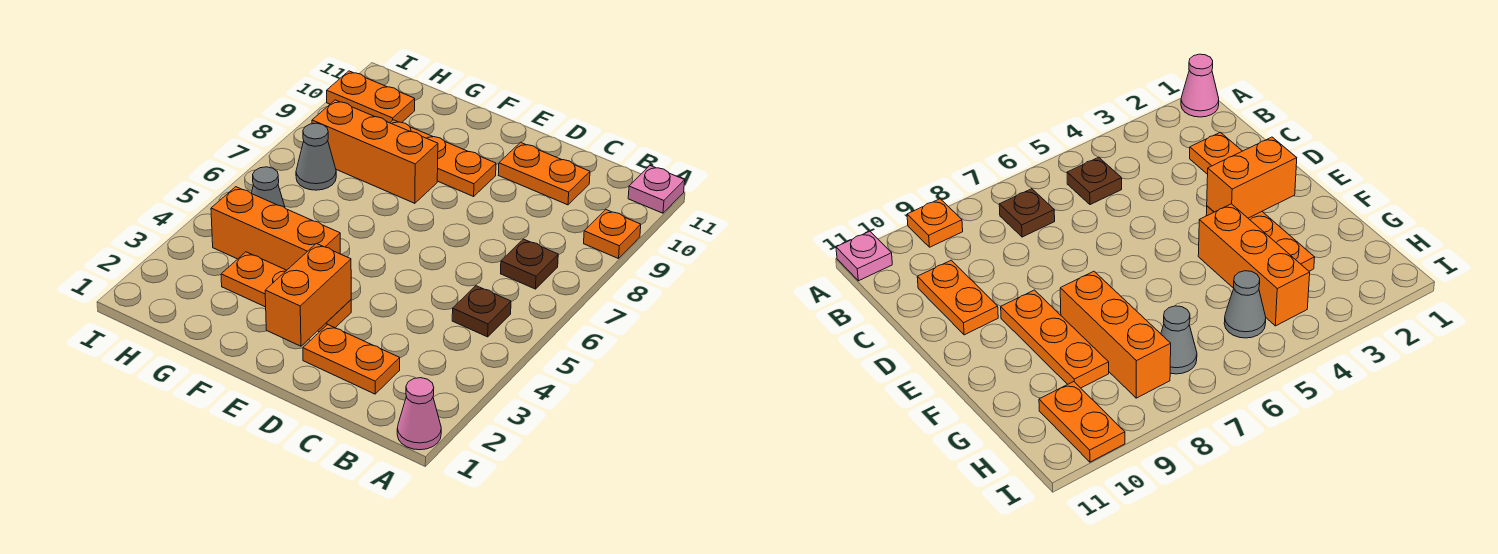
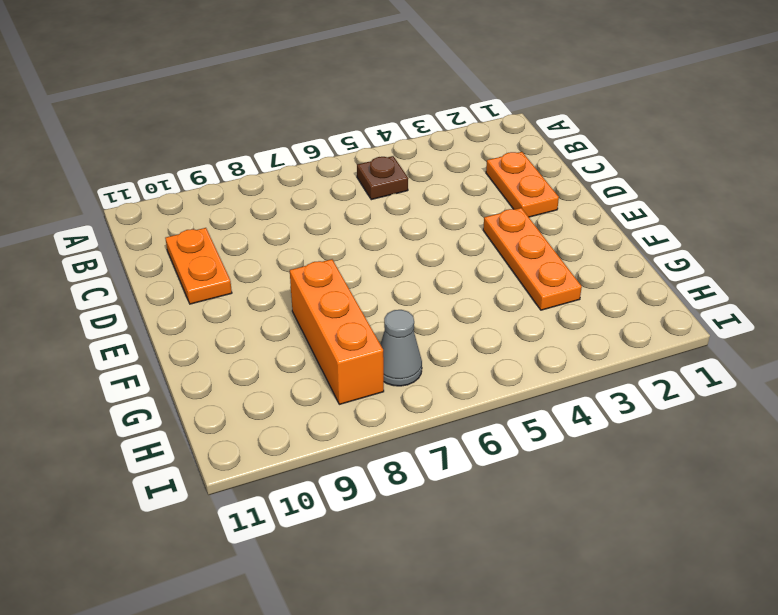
none -> pink 1x1 cone [397,378,441,450]
none -> orange 1x1 plate [584,210,641,259]
none -> pink 1x1 plate [628,166,685,213]

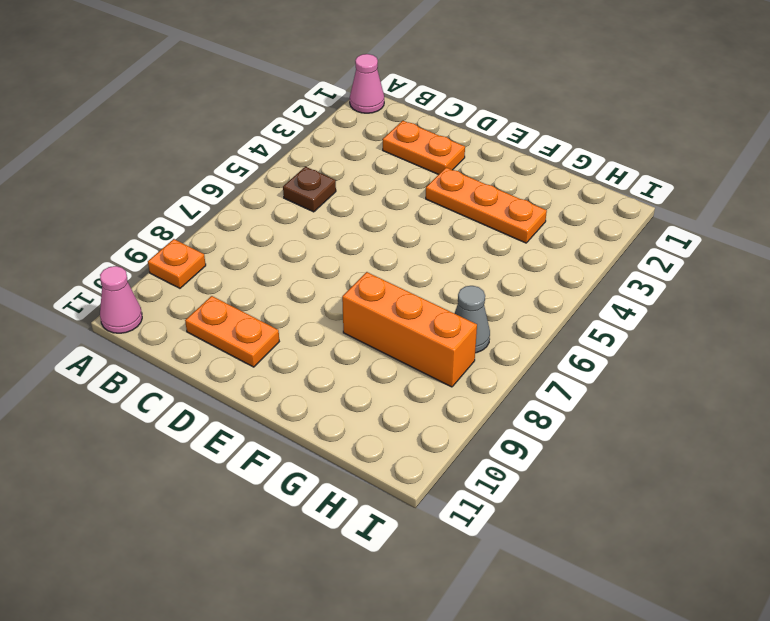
pink 1x1 cone [100,266,142,333] -> pink 1x1 plate [628,166,685,213]
none -> brown 1x1 plate [501,239,558,289]
none -> orange 1x3 plate [390,120,496,196]
none -> orange 1x3 brick [211,187,340,270]

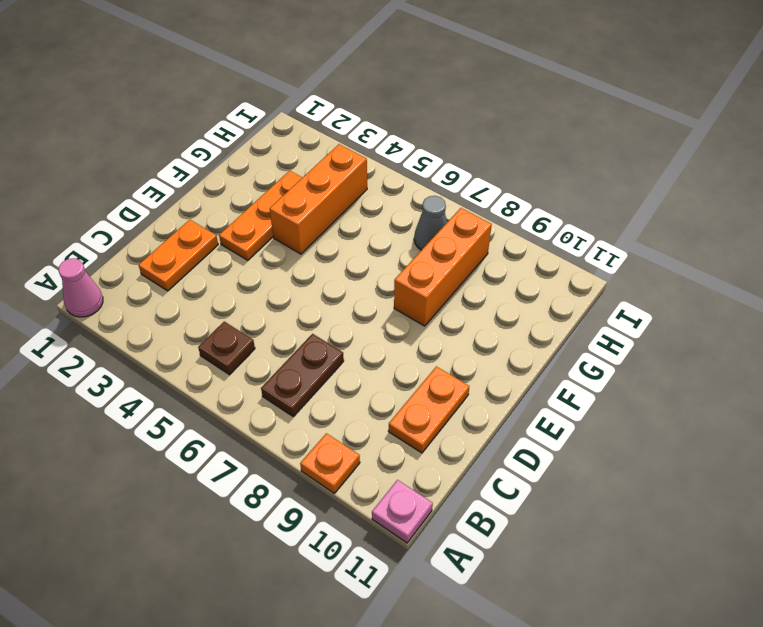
brown 1x2 plate [261,334,344,416] -> brown 1x1 plate [501,239,558,289]
none -> orange 1x3 plate [390,120,496,196]
none -> grey 1x1 cone [251,167,285,208]
none -> orange 1x2 plate [327,71,415,123]

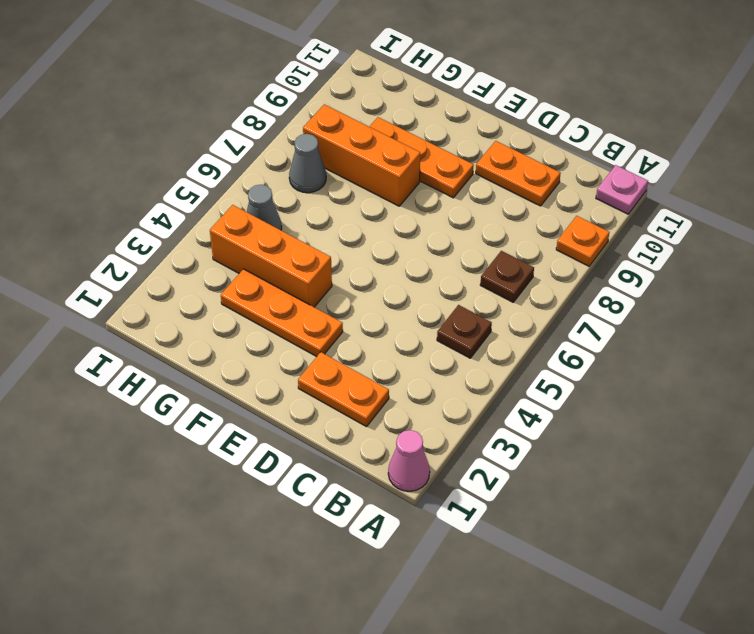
none -> orange 1x2 plate [327,71,415,123]
none -> orange 1x2 brick [265,244,351,346]

